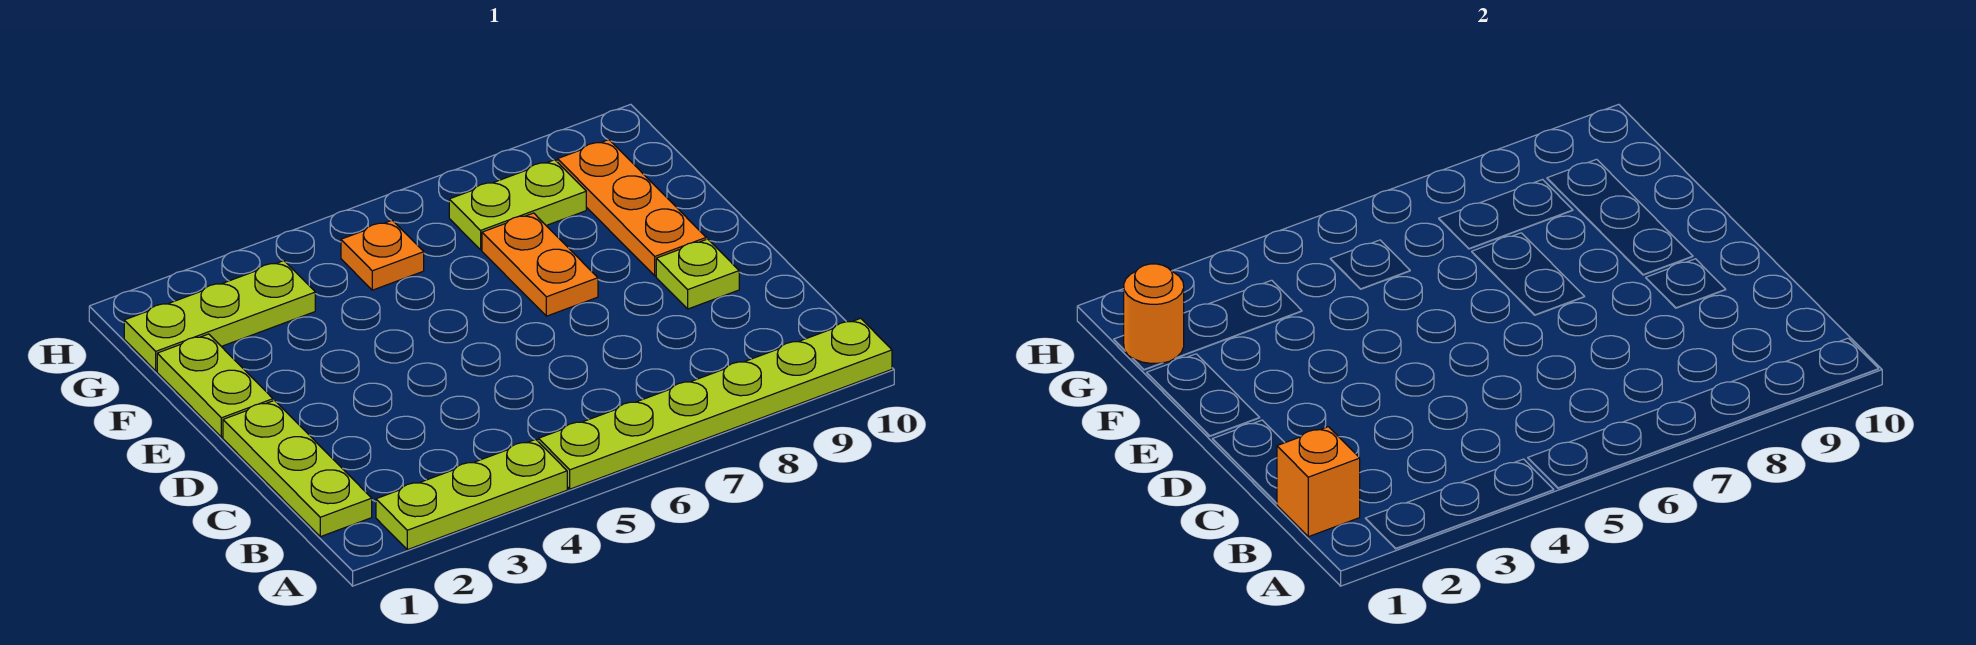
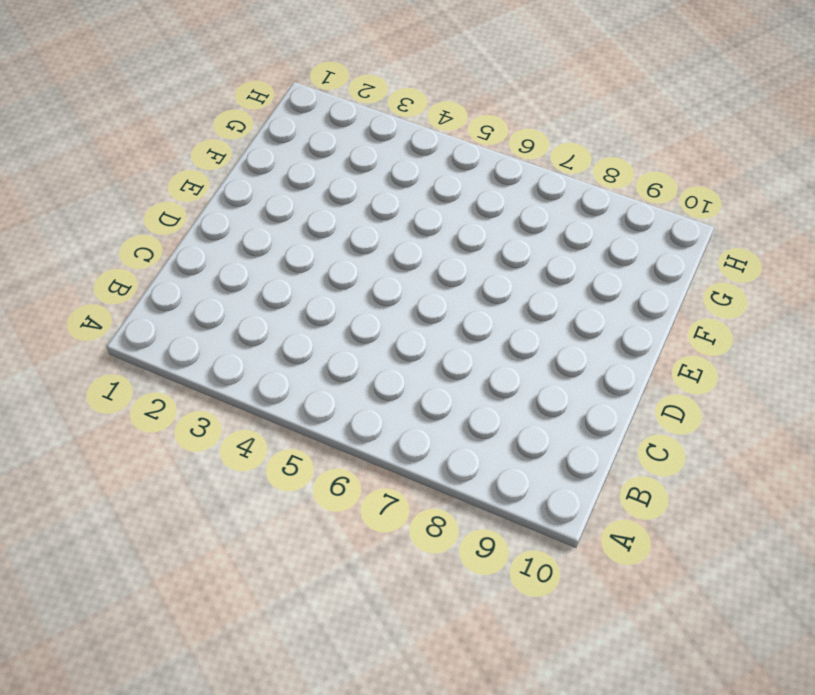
none -> lime 1x3 plate [376,439,567,550]
none -> lime 1x6 plate [538,318,892,489]
none -> lime 1x3 plate [223,400,372,537]

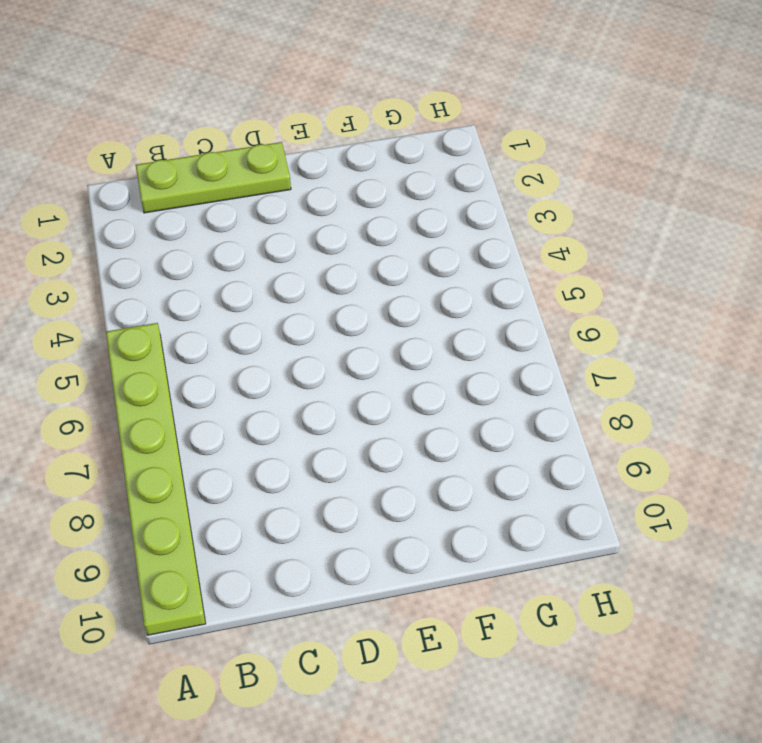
none -> lime 1x3 plate [376,439,567,550]
none -> lime 1x1 plate [656,239,739,309]
none -> lime 1x2 plate [157,334,273,437]

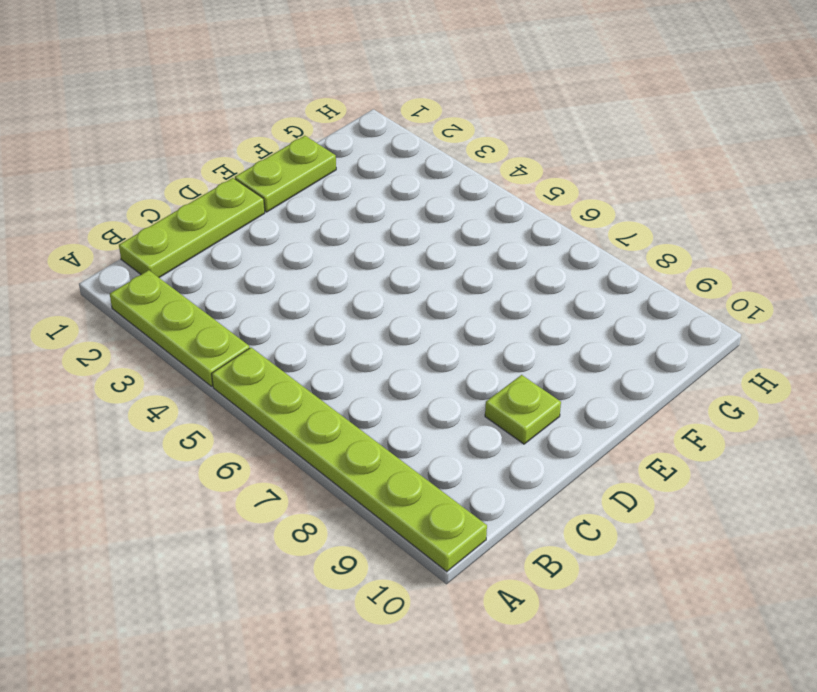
none -> orange 1x2 plate [482,213,598,316]
none -> orange 1x3 plate [558,140,706,276]
none -> lime 1x3 plate [124,261,315,371]

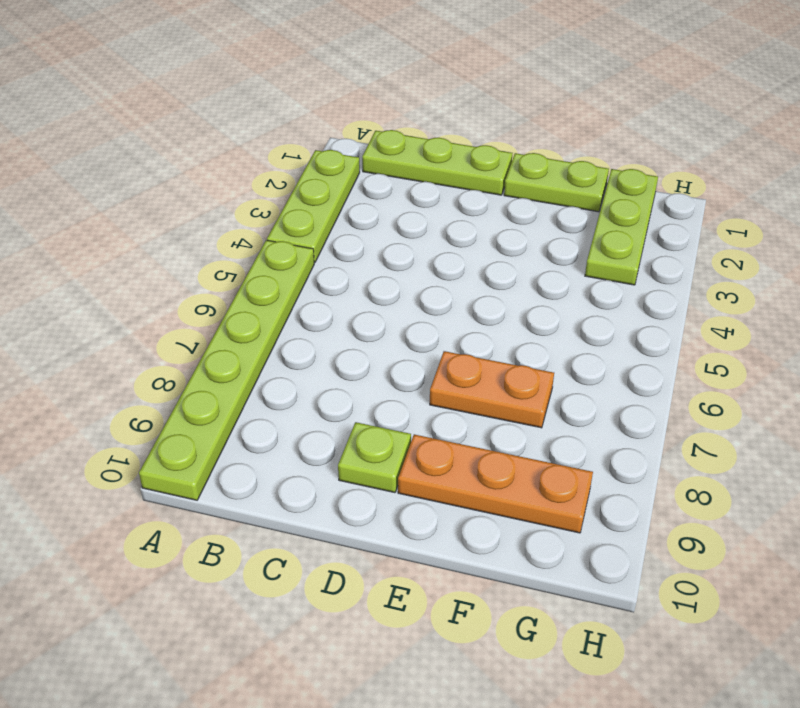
none -> orange 1x1 plate [341,220,424,290]
none -> lime 1x2 plate [449,160,586,250]
none -> orange 1x1 brick [1277,427,1360,537]

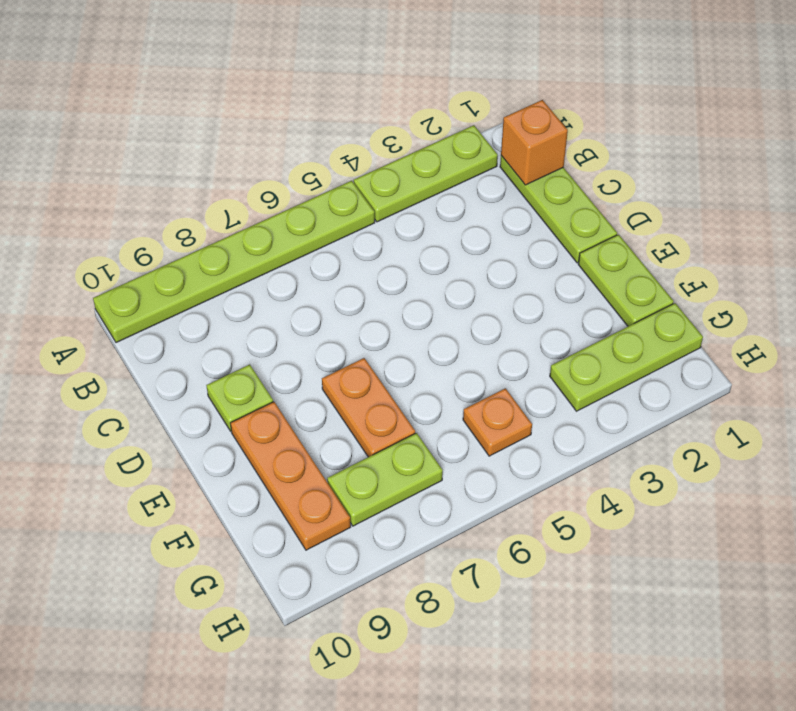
none -> orange 1x1 round brick [1124,264,1184,364]

